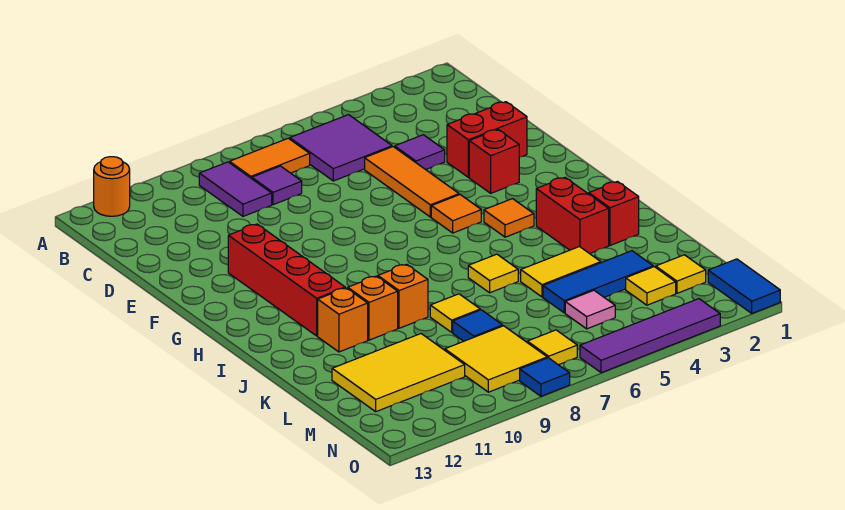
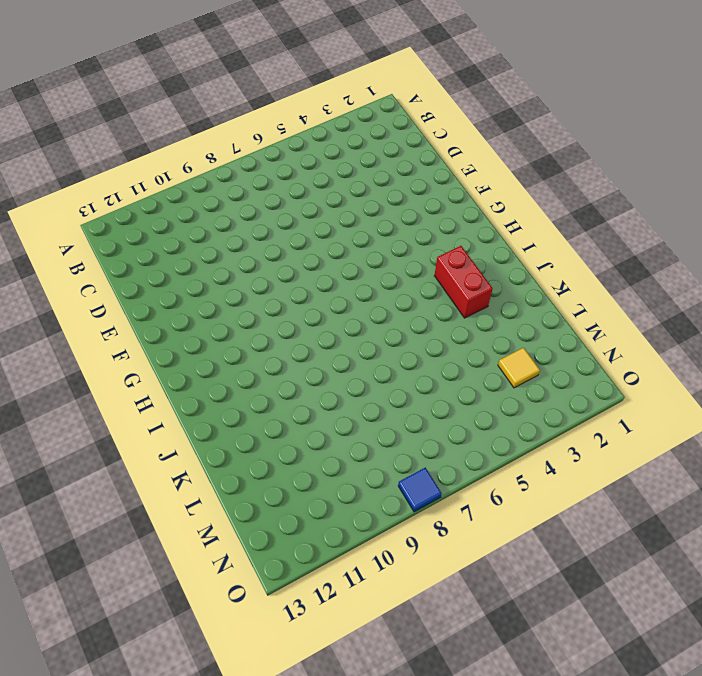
none -> orange 1x1 round brick [94,157,130,216]
none -> purple 2x2 tile [290,115,392,181]
none -> orange 1x2 tile [230,138,310,179]
none -> purple 1x2 tile [199,162,272,216]

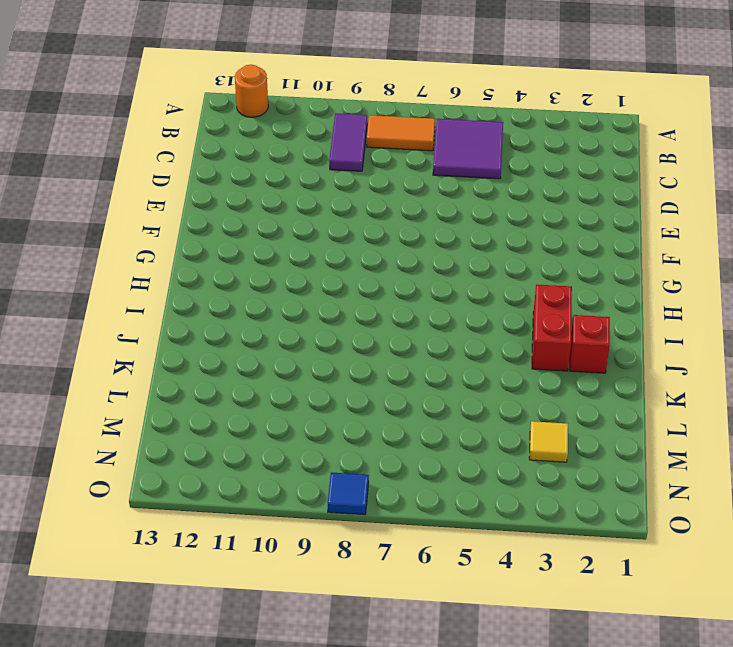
none -> purple 1x1 tile [252,166,302,205]
none -> purple 1x1 tile [395,135,445,170]
none -> orange 1x3 tile [365,147,459,217]
none -> red 1x2 brick [447,102,527,177]

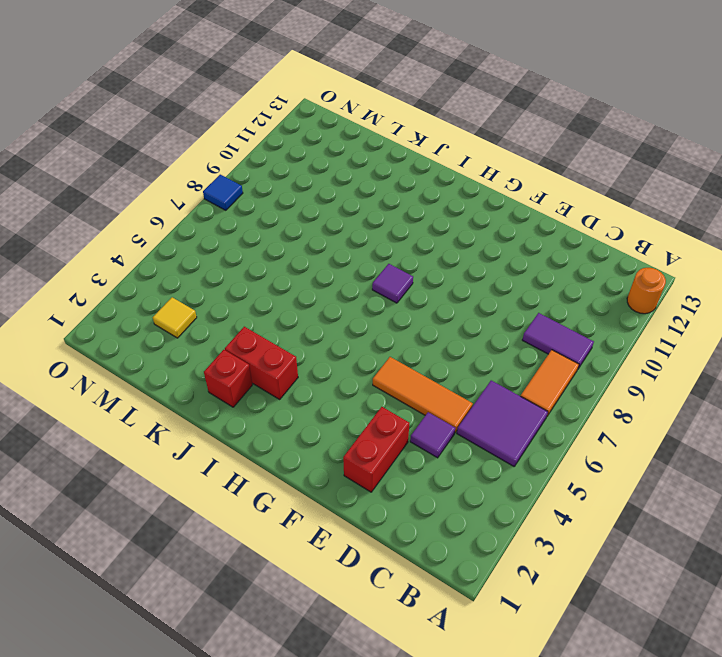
purple 1x1 tile [372,264,413,303] -> purple 1x1 tile moved to [252,166,302,205]
none -> red 1x1 brick [469,130,519,193]
none -> red 1x4 brick [228,224,345,336]
none -> orange 1x1 tile [431,195,481,233]
none -> orange 1x1 tile [484,199,534,237]

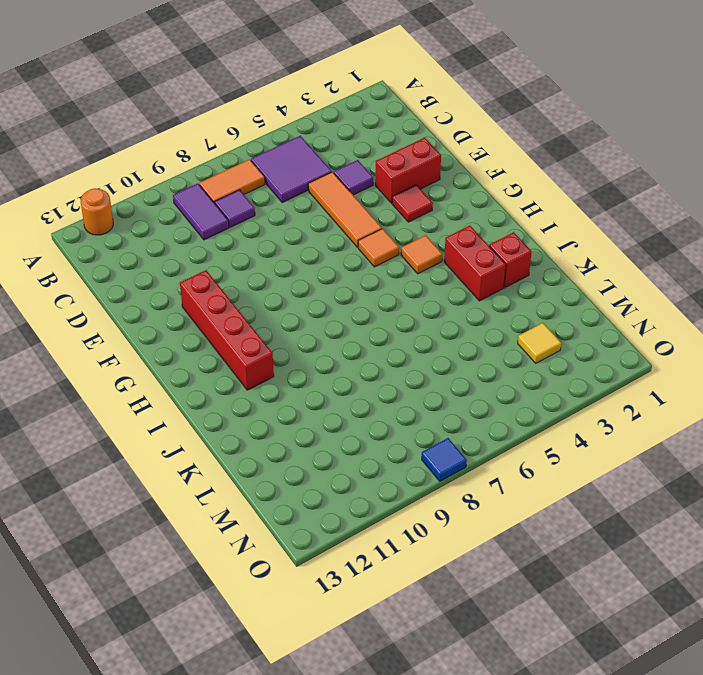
red 1x1 tile [392,185,433,222] -> red 1x1 brick [469,130,519,193]
none -> yellow 1x1 tile [468,254,518,293]
none -> orange 1x1 brick [378,264,428,328]
none -> orange 1x1 brick [348,276,398,340]
none -> orange 1x1 brick [318,288,368,352]

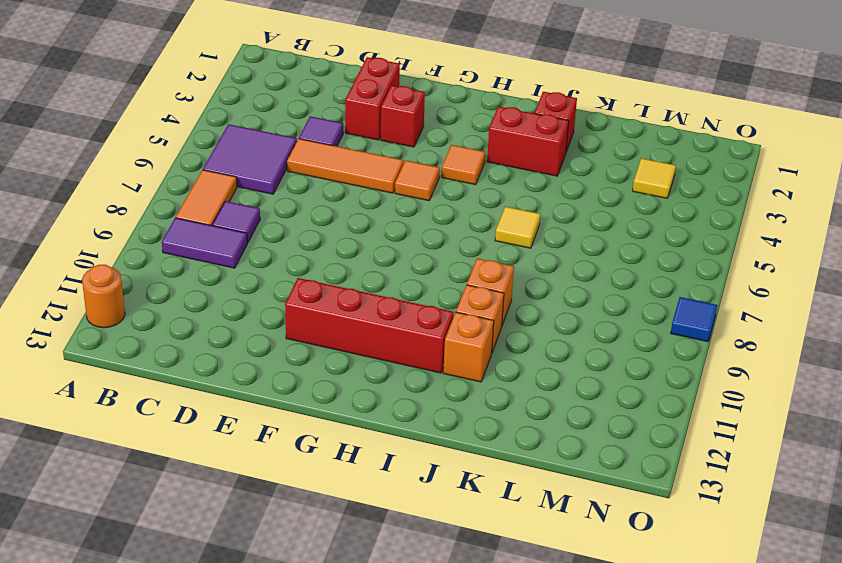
none -> yellow 1x2 tile [521,247,601,297]
none -> yellow 1x1 tile [430,294,480,332]
none -> blue 1x3 tile [543,251,653,313]
none -> blue 1x1 tile [453,310,503,341]

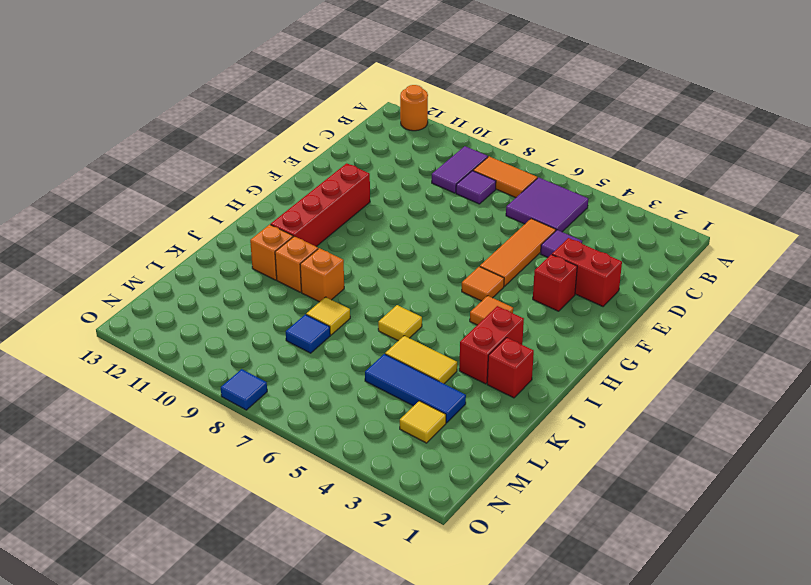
none -> yellow 2x3 tile [332,334,465,412]
none -> yellow 1x1 tile [656,255,706,293]
none -> pink 1x1 tile [565,290,615,329]
none -> yellow 2x2 tile [445,326,547,392]

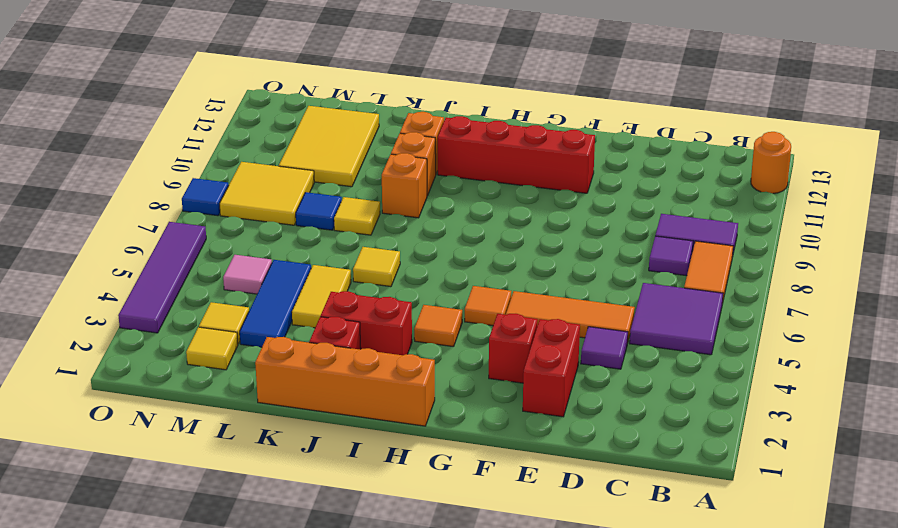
orange 1x4 brick [255,337,435,426] -> none
none -> blue 1x2 tile [708,259,780,313]
none -> yellow 1x1 tile [527,330,577,365]

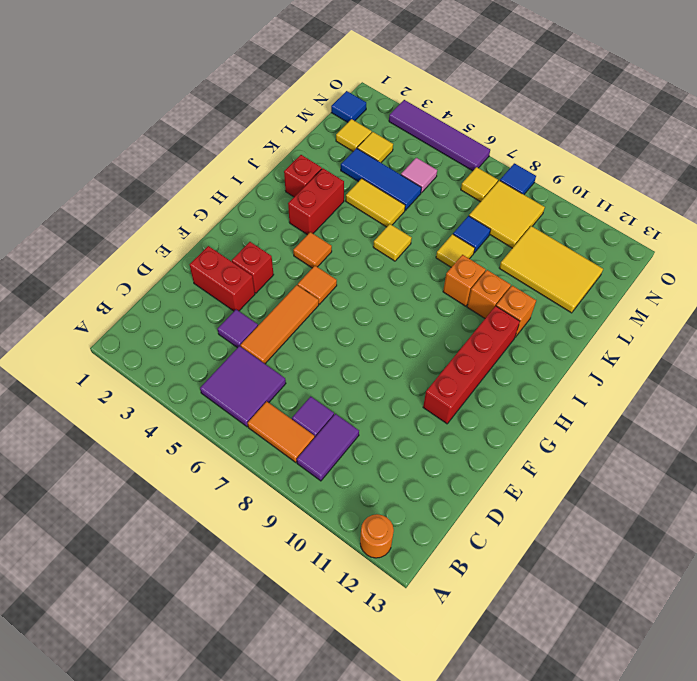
blue 1x1 tile [331,91,366,122] -> blue 1x2 tile [708,259,780,313]

